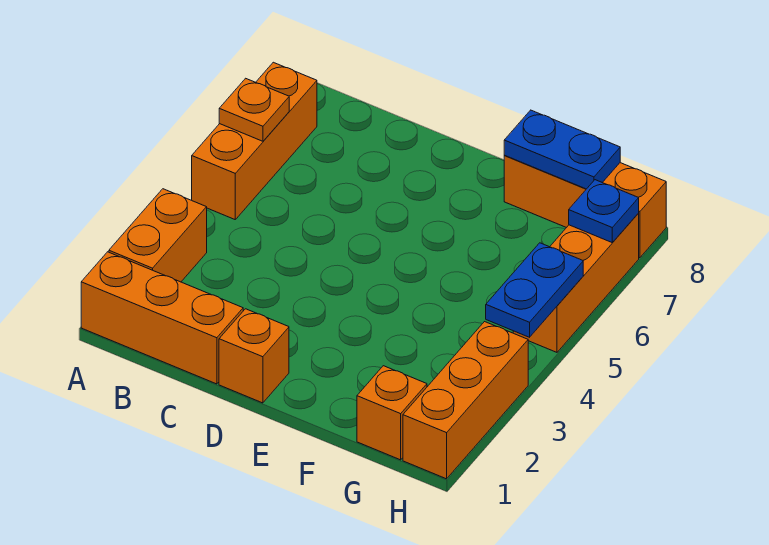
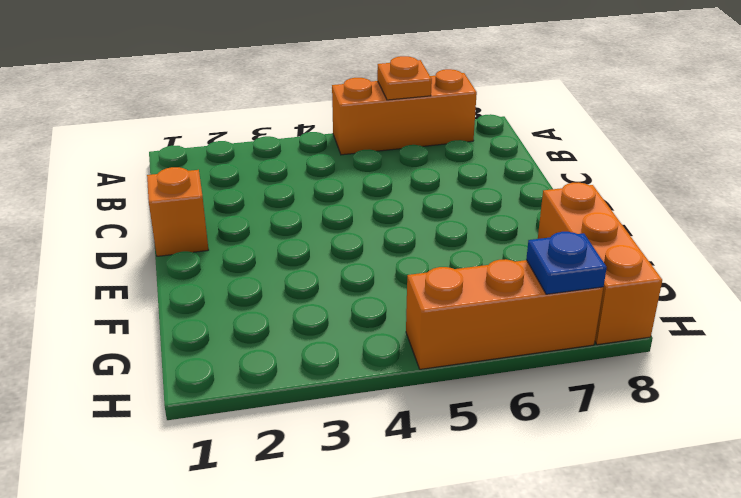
none -> orange 1x3 brick [81,252,243,384]
none -> orange 1x2 brick [109,189,207,282]
none -> orange 1x1 brick [357,366,427,460]

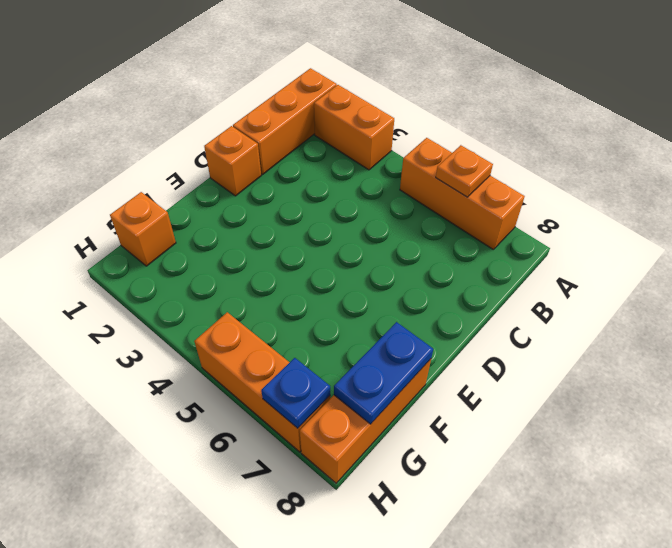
none -> orange 1x3 brick [403,322,528,479]
none -> blue 1x2 plate [486,243,583,337]

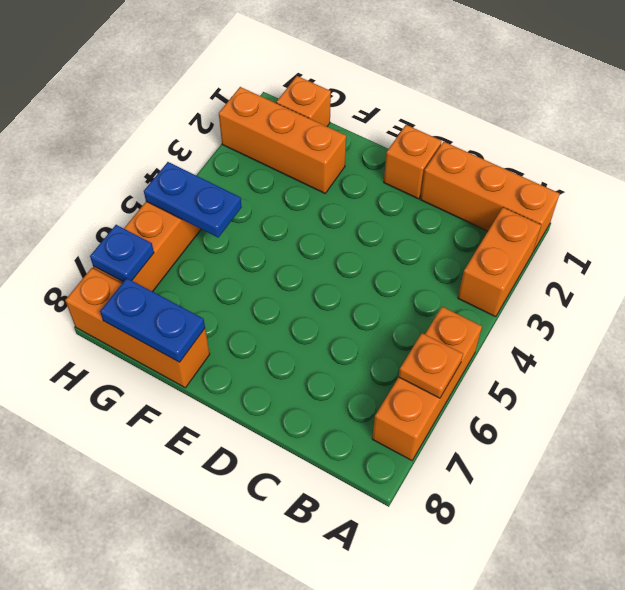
orange 1x3 brick [219,87,346,193] -> orange 1x3 brick turned to [403,322,528,479]
blue 1x2 plate [144,162,242,237] -> blue 1x2 plate turned to [486,243,583,337]

